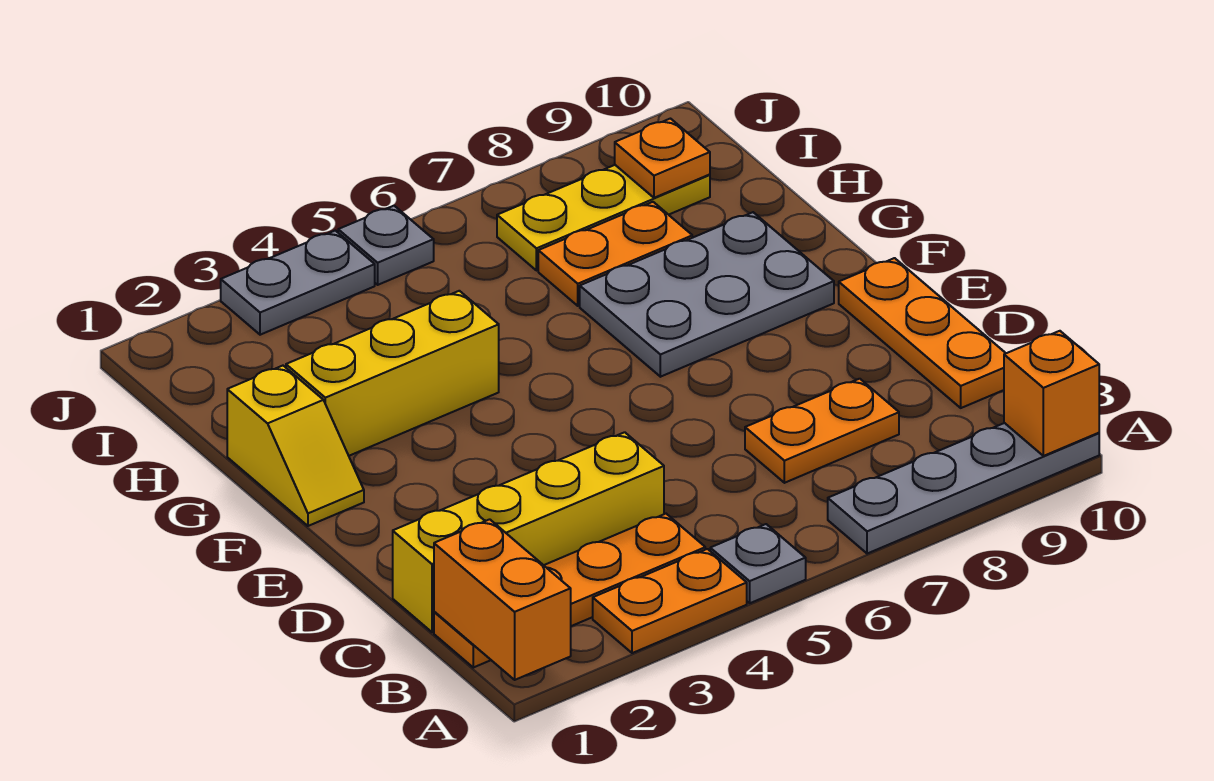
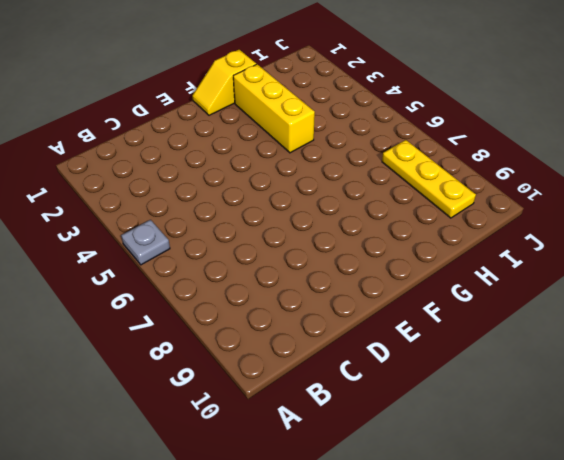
none -> orange 1x2 plate [593,549,747,653]
none -> grey 1x4 plate [828,423,1099,554]
none -> orange 1x4 plate [434,514,705,667]

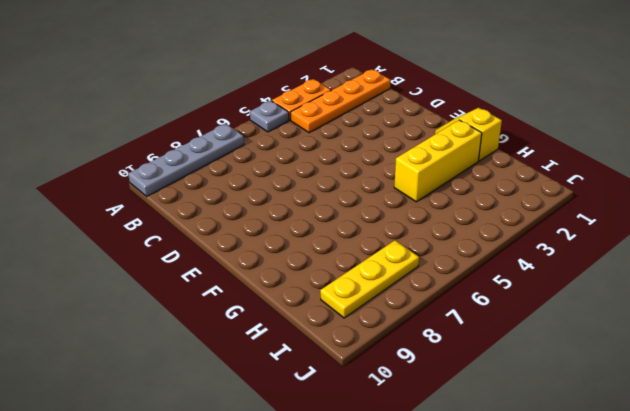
none -> yellow 1x4 brick [393,432,664,632]
none -> orange 1x2 plate [745,379,899,483]
none -> orange 1x3 plate [839,258,1006,408]

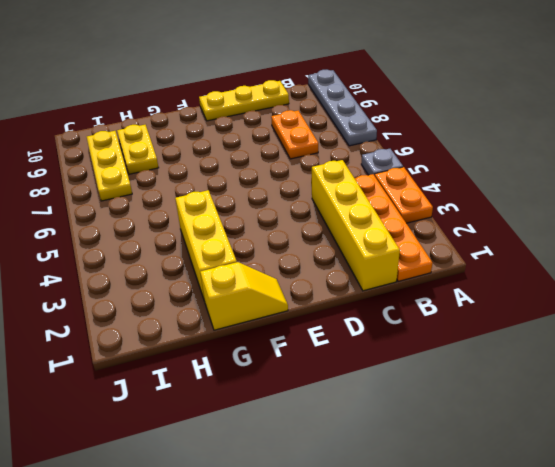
yellow 1x3 plate [199,80,289,121] -> orange 1x3 plate [839,258,1006,408]
yellow 1x2 plate [117,125,159,174] -> orange 1x2 plate [538,202,692,306]
none -> grey 2x3 plate [580,212,834,377]
none -> grey 1x2 plate [221,231,375,335]
none -> grey 1x1 plate [338,206,434,285]

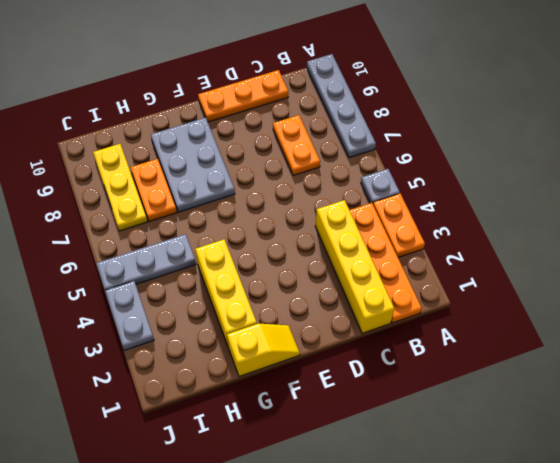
grey 1x3 plate [96,234,196,290] -> grey 1x1 plate [338,206,434,285]
none -> orange 1x2 brick [434,519,571,680]
none -> orange 1x1 brick [1004,331,1099,456]
none -> orange 1x1 plate [615,119,710,198]

